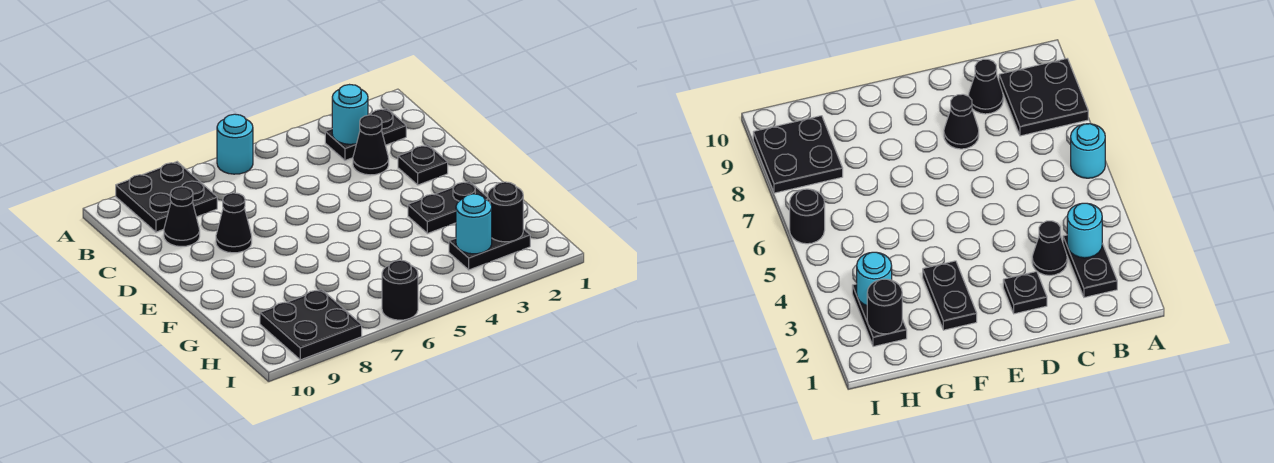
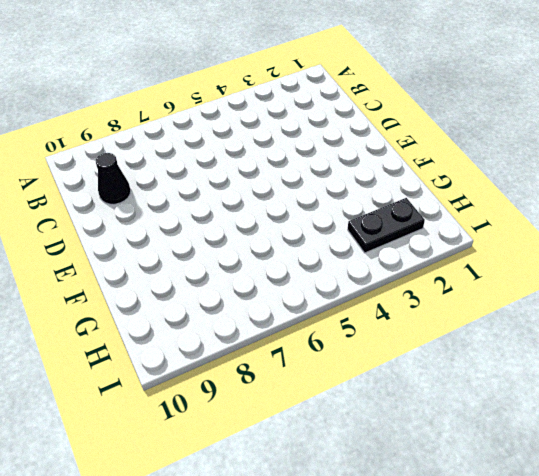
none -> cyan 1x1 round brick [217,114,253,174]
none -> black 2x2 plate [116,162,217,232]
none -> black 1x2 plate [325,108,406,160]

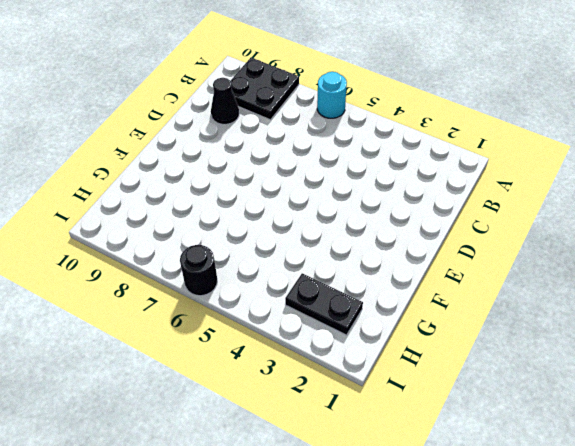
none -> black 1x2 plate [325,108,406,160]
none -> black 1x1 cone [353,115,389,175]
none -> black 1x1 plate [398,145,448,185]

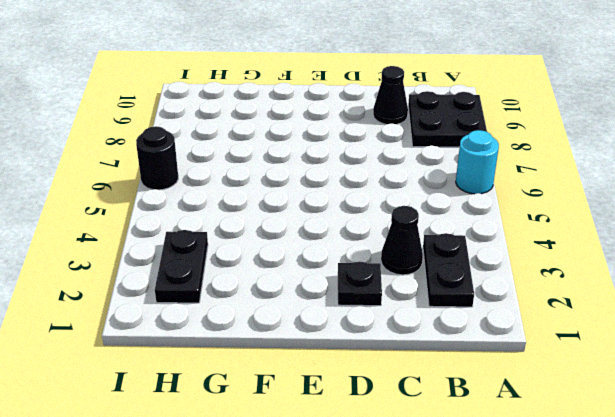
none -> black 1x1 cone [216,193,252,253]
none -> black 1x2 plate [408,181,488,233]
none -> black 2x2 plate [260,289,362,360]

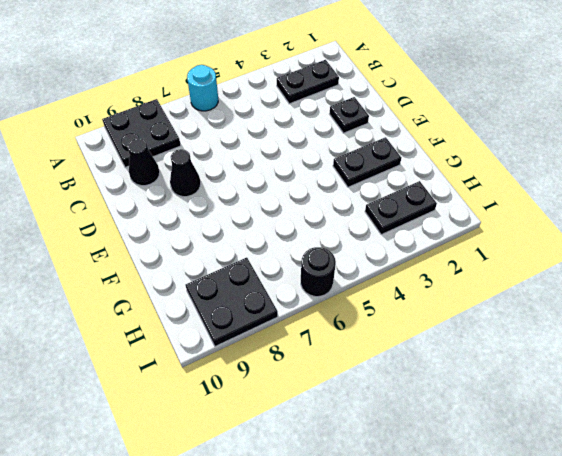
none -> black 1x1 cone [353,115,389,175]
none -> cyan 1x1 round brick [332,85,368,144]
none -> black 1x1 round brick [488,182,523,242]

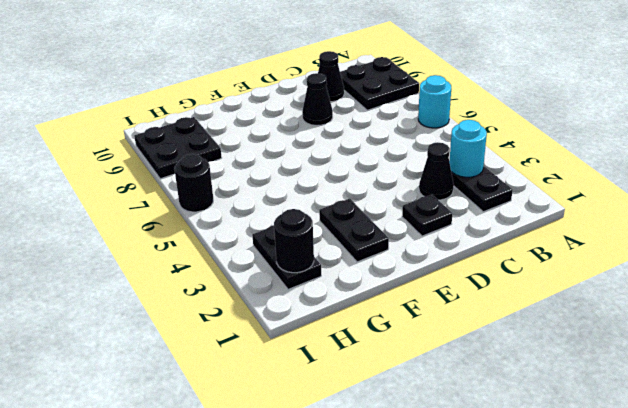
none -> cyan 1x1 round brick [456,194,492,254]

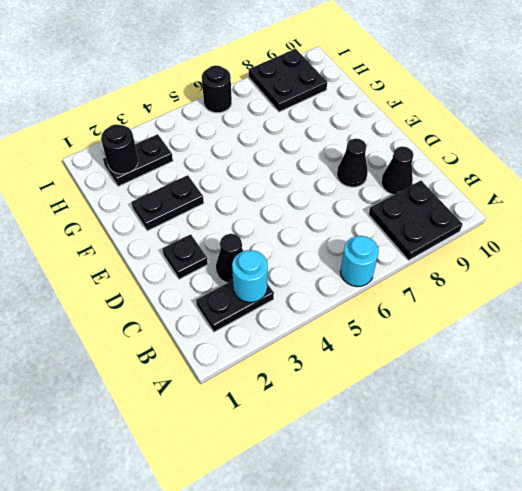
none -> cyan 1x1 round brick [456,194,492,254]

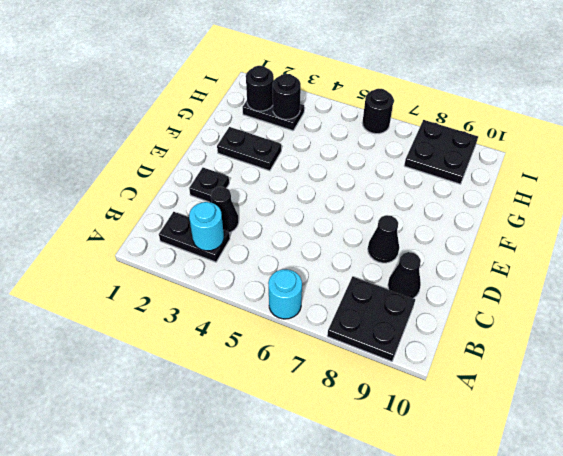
black 1x1 round brick [273,74,301,120] -> cyan 1x1 round brick [456,194,492,254]

